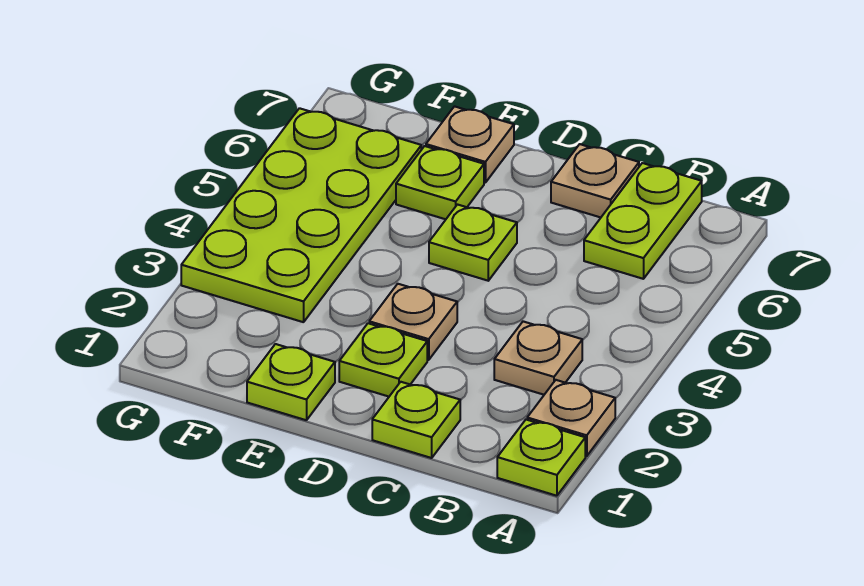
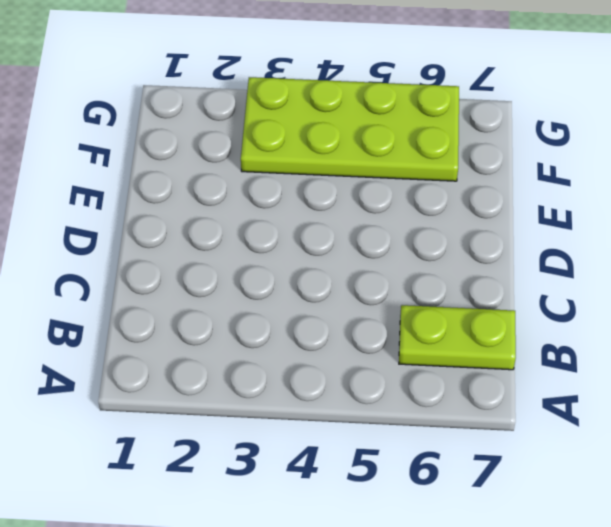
none -> lime 1x1 plate [497,420,585,496]
none -> tan 1x1 plate [527,380,615,456]
none -> tan 1x1 plate [494,321,582,395]

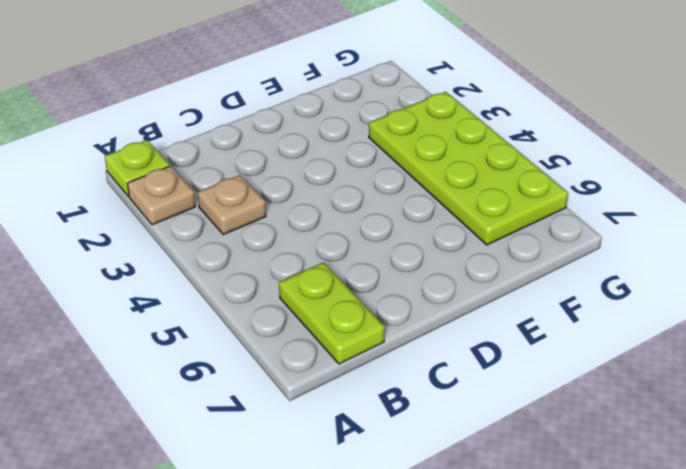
none -> lime 1x1 plate [372,382,460,458]
none -> tan 1x1 plate [551,144,639,217]
none -> lime 1x1 plate [339,323,427,397]

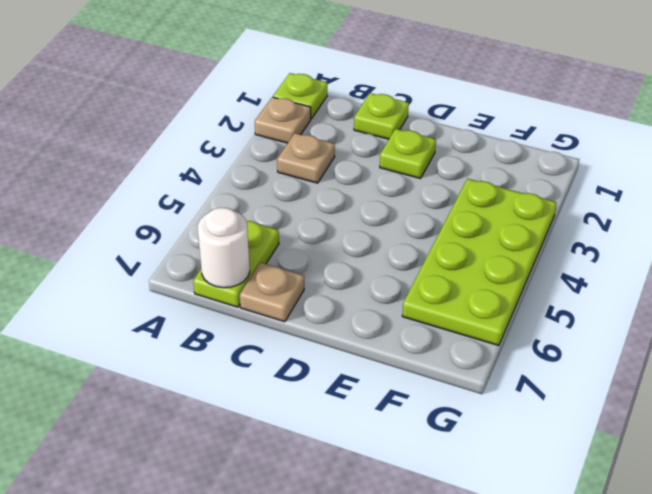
white 1x1 round brick [198,208,250,288] -> none
none -> tan 1x1 plate [369,284,457,360]
none -> lime 1x1 plate [429,205,517,281]
none -> lime 1x1 plate [247,344,335,420]

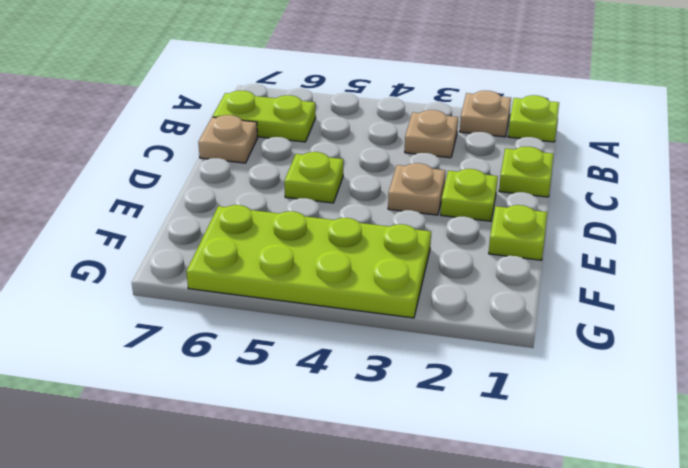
none -> lime 1x1 plate [396,146,484,219]
none -> tan 1x1 plate [426,106,514,183]

